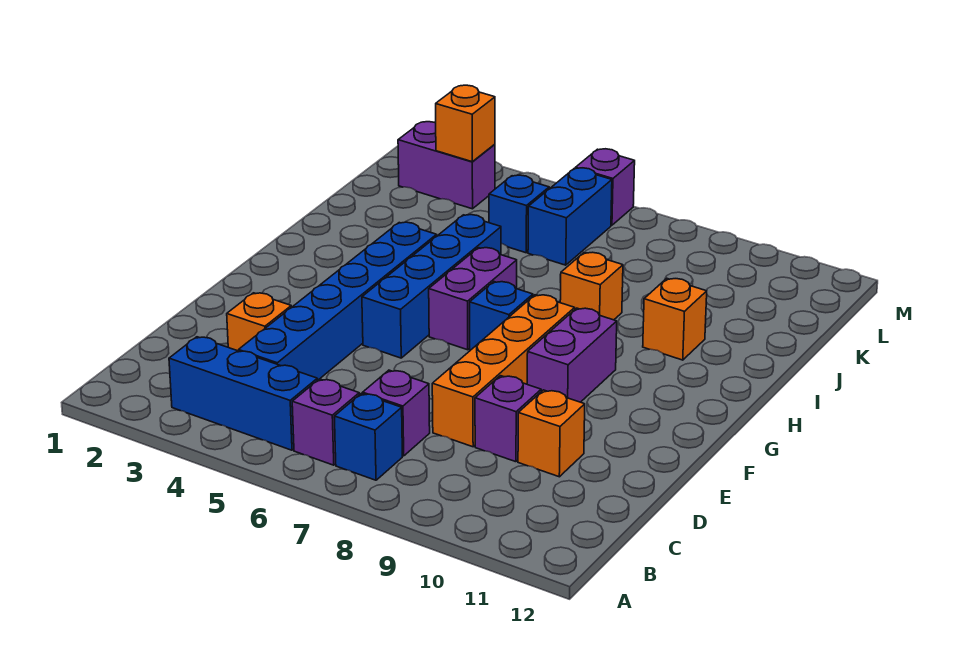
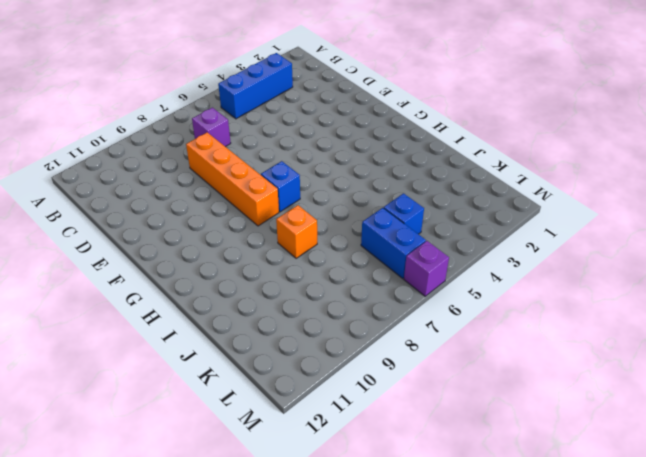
none -> purple 1x1 brick [292,379,359,465]
none -> blue 1x1 brick [334,393,402,480]
none -> blue 1x6 brick [239,222,437,380]

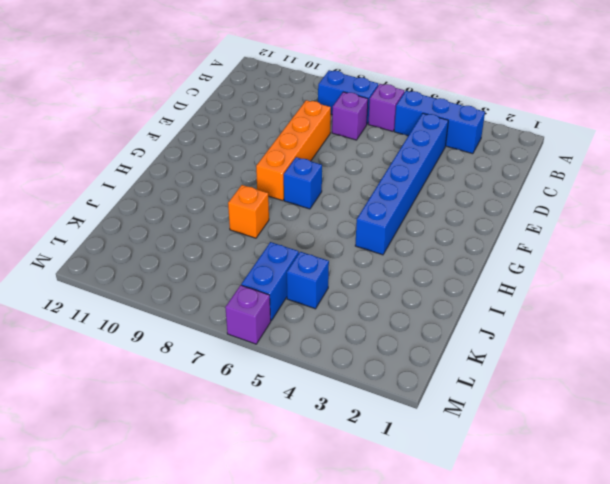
blue 1x2 brick [318,70,378,124] -> blue 1x1 brick [334,393,402,480]
none -> orange 1x1 brick [227,293,291,351]
none -> purple 1x1 brick [475,376,541,462]
none -> orange 1x1 brick [518,390,585,477]

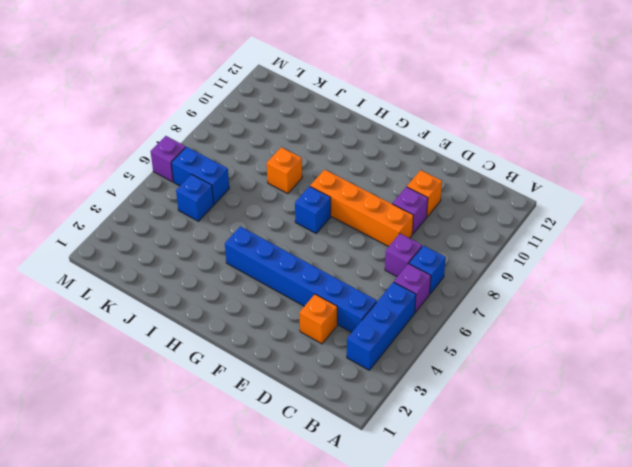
none -> blue 1x4 brick [362,215,501,358]
none -> purple 1x2 brick [527,308,617,402]
none -> purple 1x2 brick [429,248,517,350]

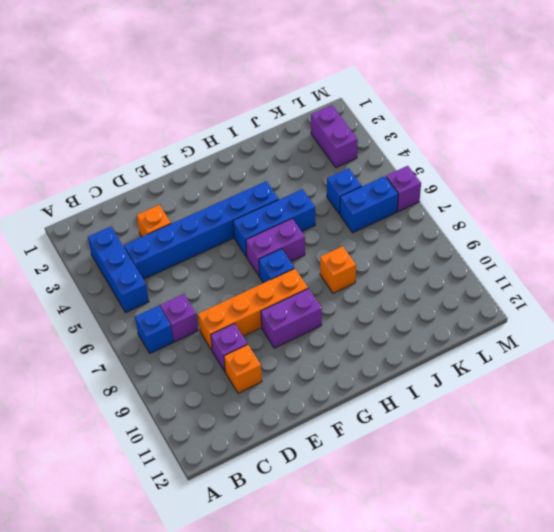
blue 1x3 brick [233,189,315,257] -> blue 1x4 brick [362,215,501,358]
none -> purple 1x1 brick [292,379,359,465]
none -> orange 1x1 brick [643,278,707,360]
none -> orange 1x1 brick [436,85,495,162]

